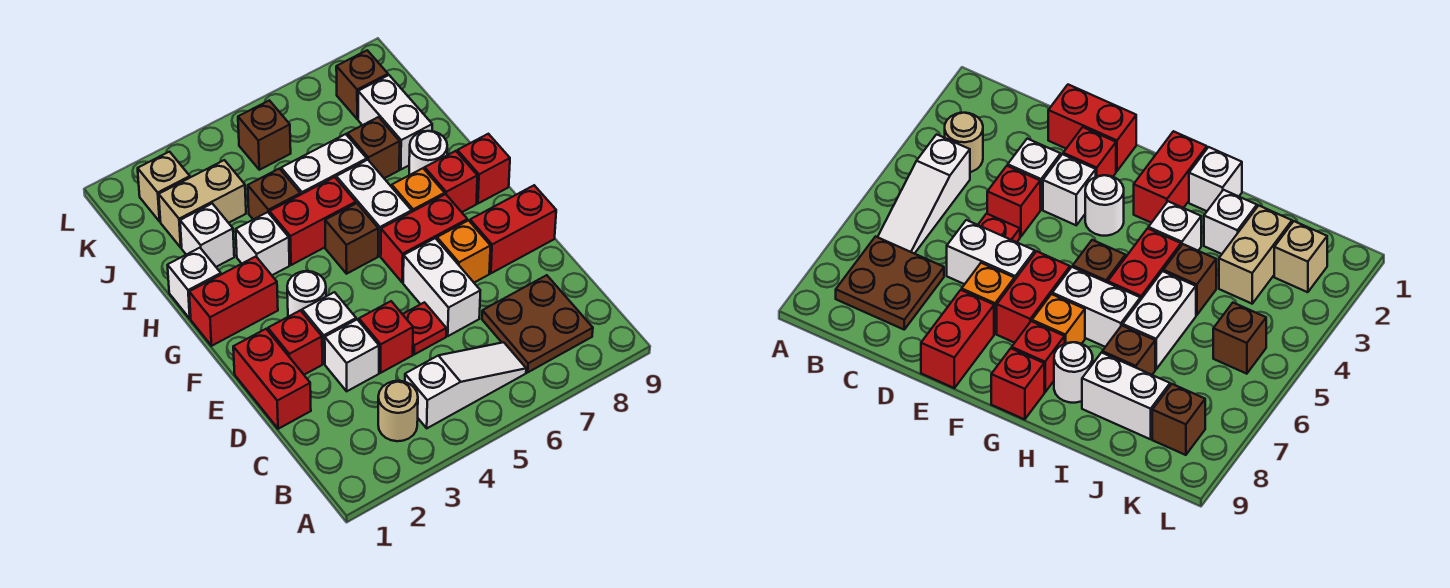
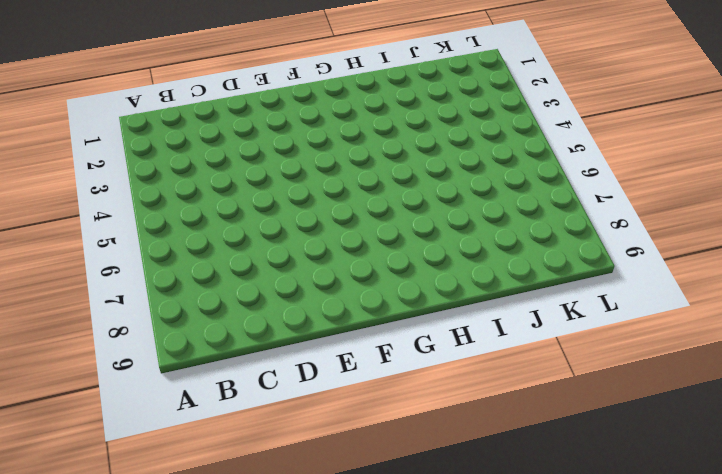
none -> tan 1x1 round brick [378,381,418,441]
none -> white 1x3 slope [405,342,526,428]
none -> brown 2x2 plate [482,275,593,372]
none -> red 1x2 brick [233,329,311,429]

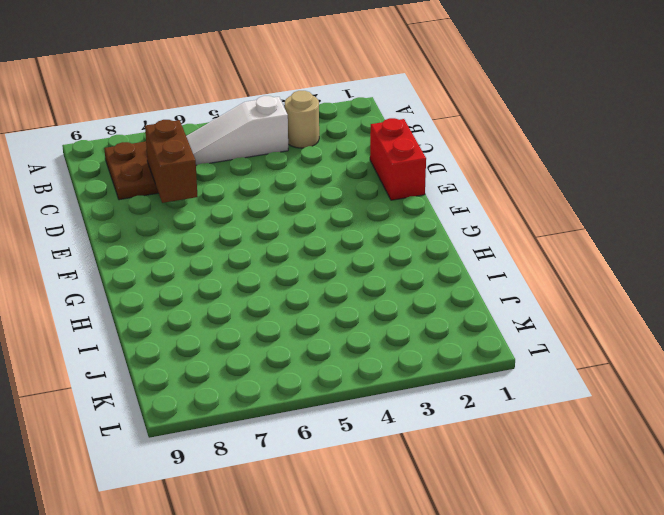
brown 1x2 brick [145,120,198,203] -> none
none -> white 1x1 brick [325,320,379,391]
none -> red 1x1 brick [359,301,413,373]
none -> red 1x1 plate [403,302,446,354]
none -> white 1x2 brick [403,238,480,336]

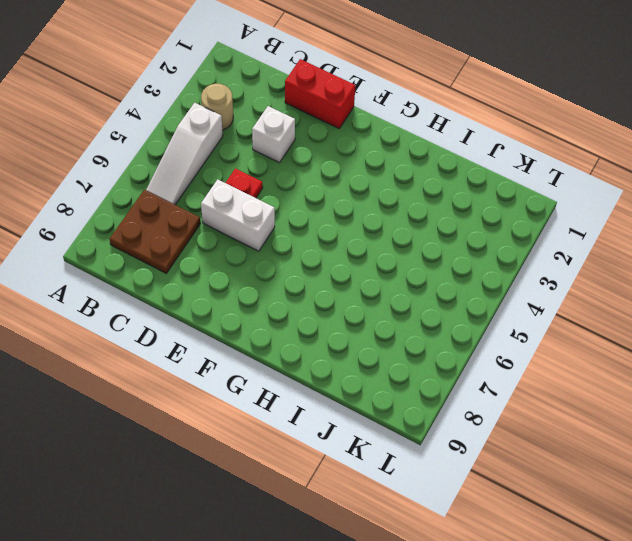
none -> red 1x1 brick [359,301,413,373]
none -> red 1x1 brick [268,310,322,375]
none -> white 1x1 brick [302,292,356,364]
none -> orange 1x1 brick [437,220,491,282]

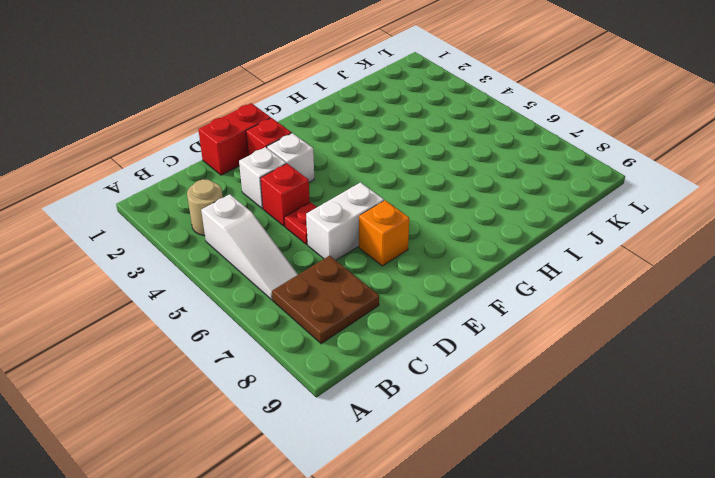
none -> red 1x2 brick [470,185,556,273]
none -> white 1x1 round brick [287,271,326,317]
none -> red 1x2 brick [381,194,467,282]
none -> red 1x2 brick [189,257,278,346]

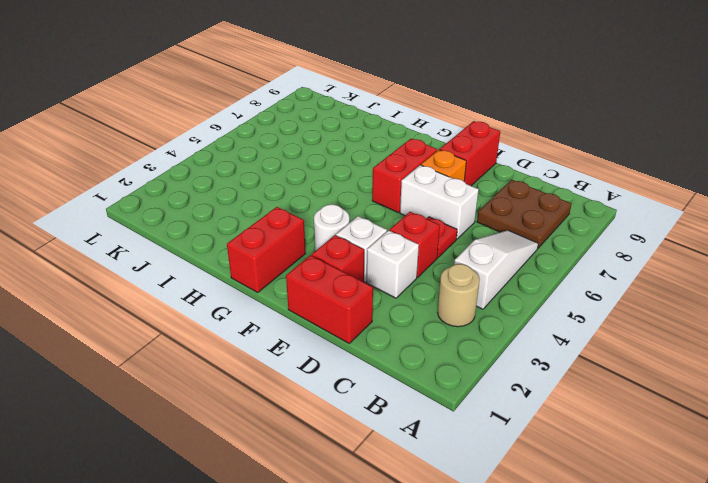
none -> brown 1x1 brick [325,203,378,274]
none -> white 1x2 brick [336,160,412,256]
none -> orange 1x1 brick [392,168,445,212]
none -> red 1x1 brick [425,151,477,212]

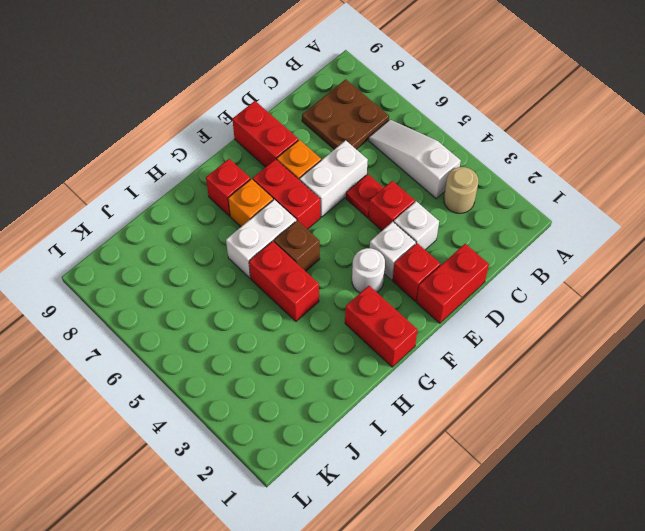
none -> red 1x1 brick [457,134,510,203]
none -> white 1x1 brick [168,248,221,319]
none -> white 1x1 brick [236,212,290,275]
none -> white 1x1 round brick [409,131,447,175]

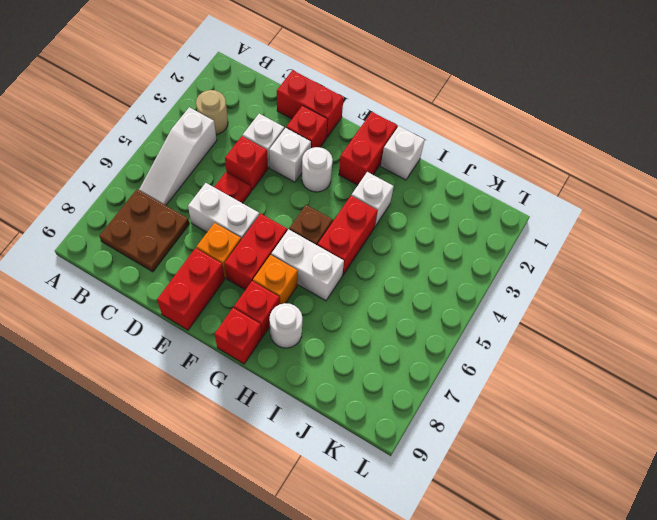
none -> white 1x1 brick [180,204,234,267]
none -> brown 1x1 brick [248,169,300,219]
none -> white 1x2 brick [281,134,367,195]
none -> brown 1x1 brick [347,117,400,178]

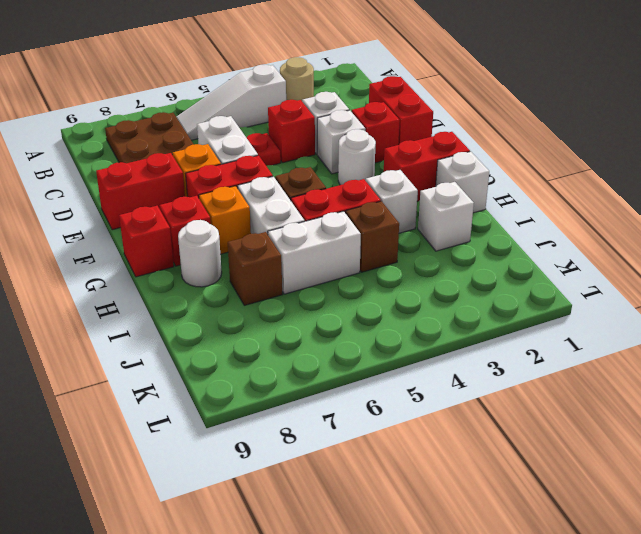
none -> white 1x2 brick [358,75,432,169]
none -> tan 1x2 brick [159,160,246,248]
none -> tan 1x1 brick [138,152,190,221]
none -> brown 1x1 brick [238,100,291,170]

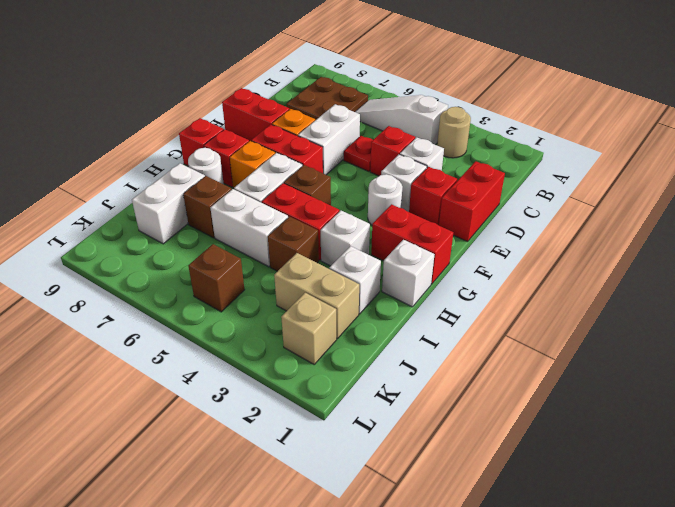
none -> brown 1x1 brick [336,50,388,119]

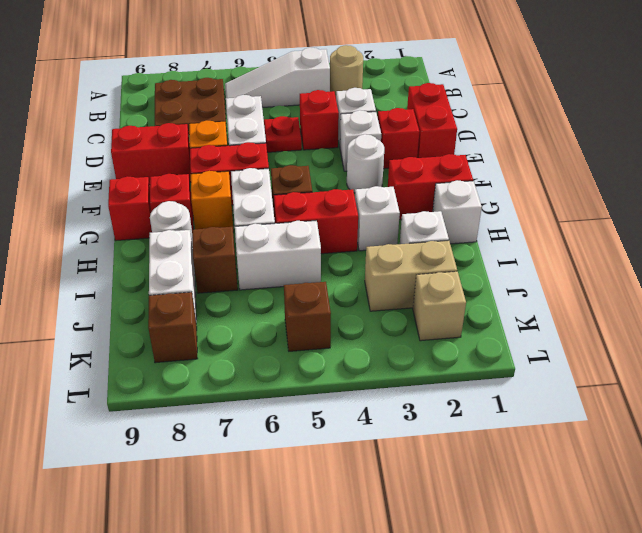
none -> brown 1x1 brick [248,169,300,219]

